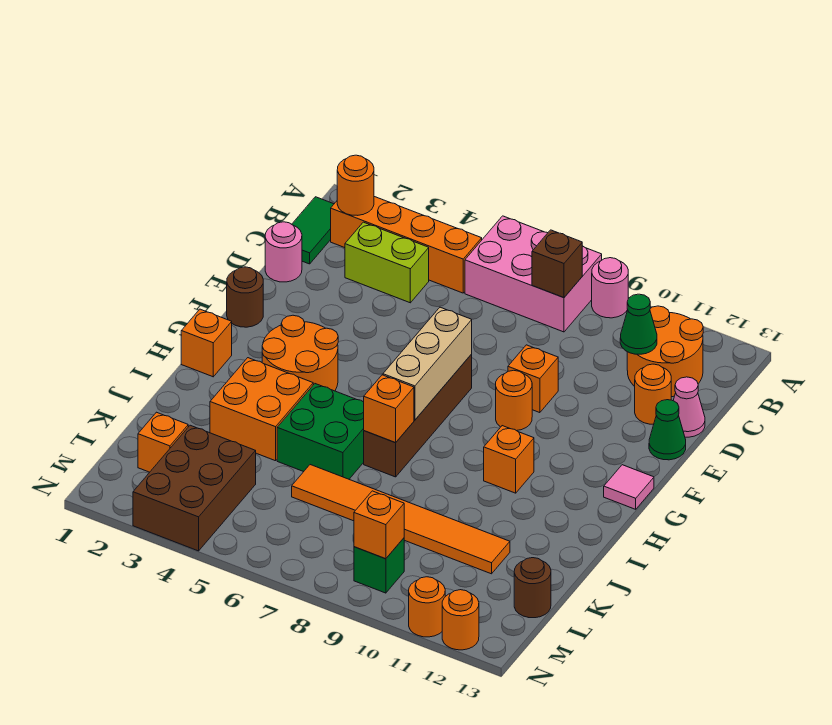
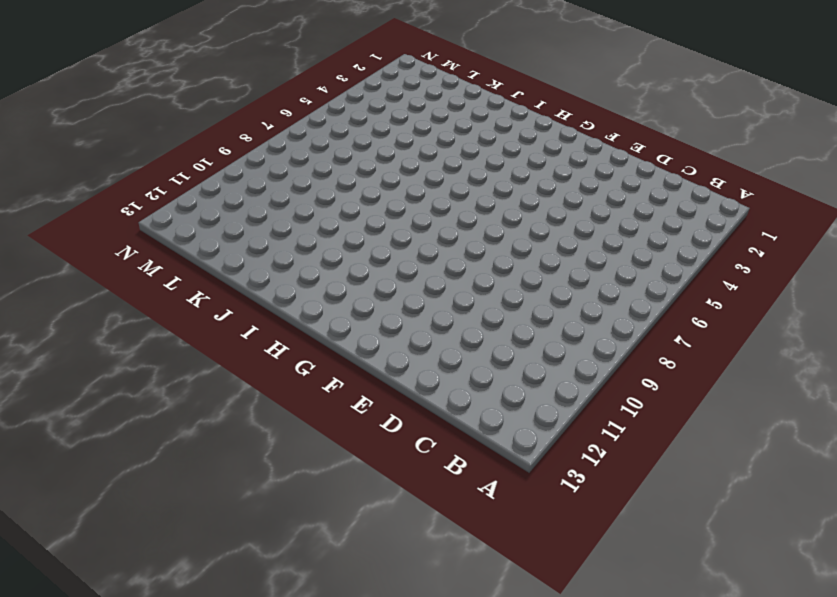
none -> pink 2x3 brick [465,216,602,332]
none -> pink 1x1 round brick [592,258,628,318]
none -> green 1x2 tile [292,197,334,264]
none -> orange 1x4 brick [331,197,482,293]

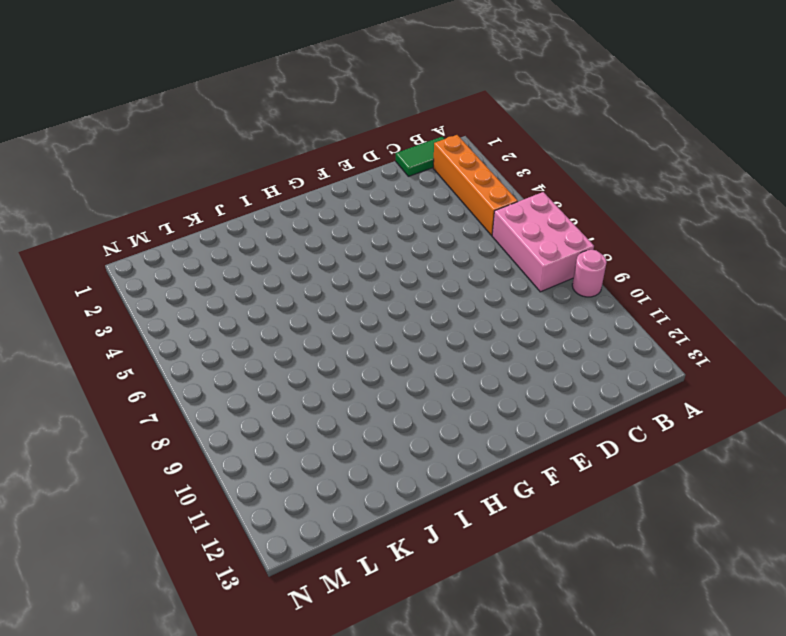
none -> orange 2x2 round brick [627,306,703,397]
none -> lime 1x2 brick [345,222,429,303]
none -> pink 1x1 round brick [265,222,302,282]
none -> orange 1x1 round brick [635,364,671,424]

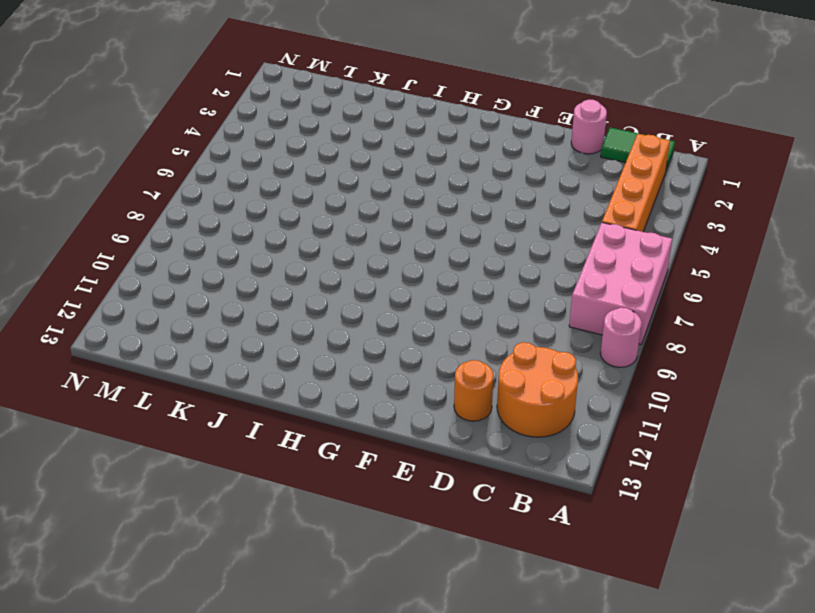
none -> lime 1x2 brick [345,222,429,303]
none -> pink 1x1 cone [673,377,705,437]
none -> orange 1x1 brick [508,345,558,413]
none -> green 1x1 cone [649,400,686,460]

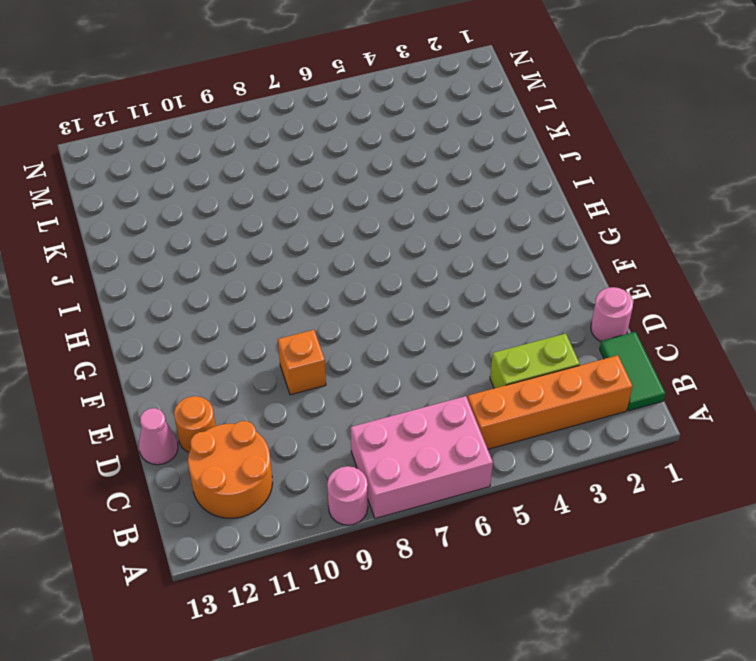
none -> green 1x1 cone [649,400,686,460]
none -> brown 1x1 round brick [227,267,263,327]
none -> brown 1x4 brick [364,354,472,477]
none -> orange 1x1 round brick [496,370,532,431]

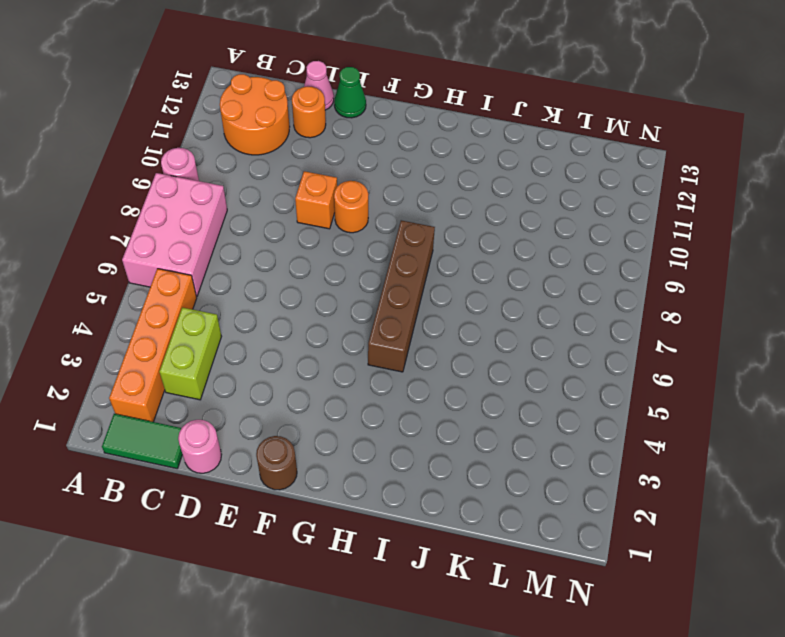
brown 1x4 brick [368,220,435,372] -> brown 1x4 brick turned to [364,354,472,477]
none -> orange 2x2 round brick [262,315,338,391]
none -> pink 1x1 tile [604,465,654,509]
none -> orange 1x1 brick [181,309,232,377]
none -> orange 1x1 brick [484,426,534,493]

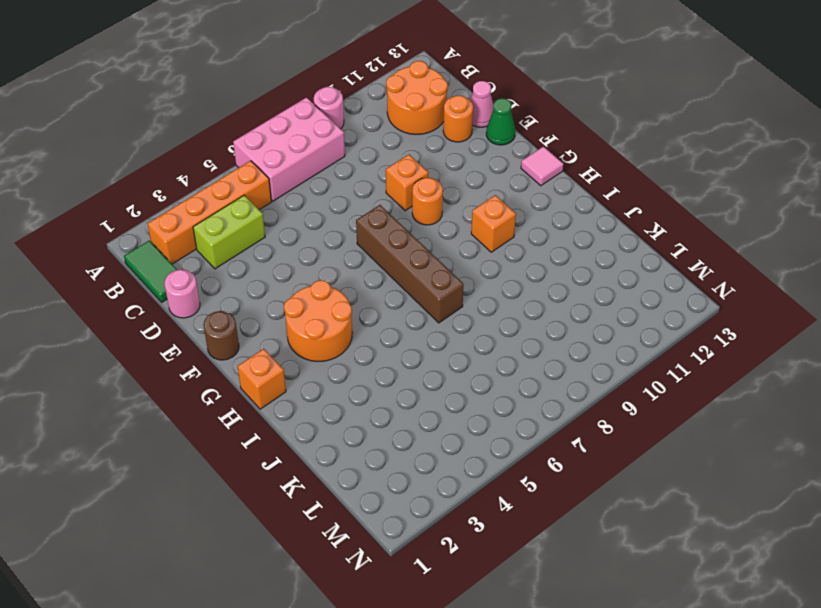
none -> orange 2x2 brick [210,358,313,461]
none -> green 2x2 brick [277,384,364,479]
none -> orange 1x6 tile [292,465,510,574]
none -> orange 1x1 brick [138,412,188,472]

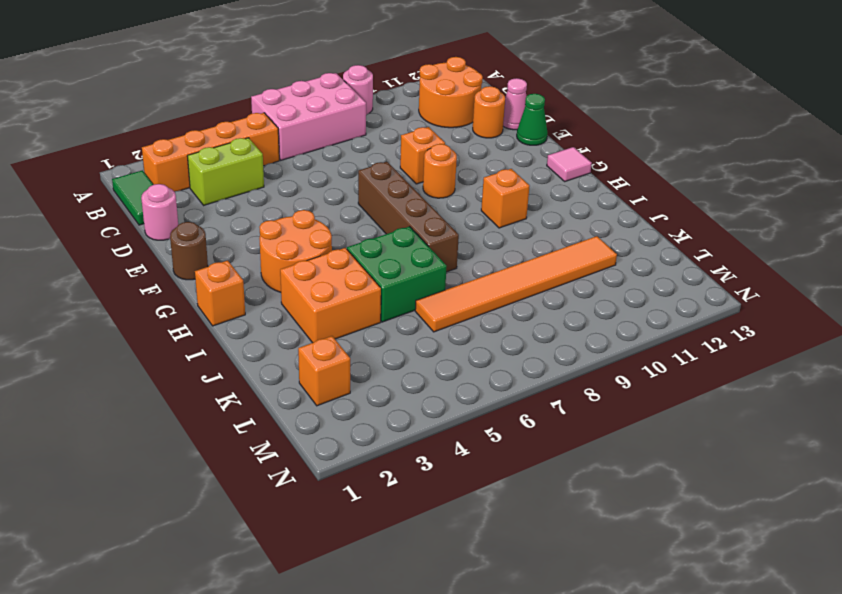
none -> brown 2x3 brick [133,425,256,551]
none -> brown 1x1 round brick [514,558,551,618]
none -> green 1x1 brick [354,538,404,593]
none -> orange 1x1 round brick [409,577,445,637]

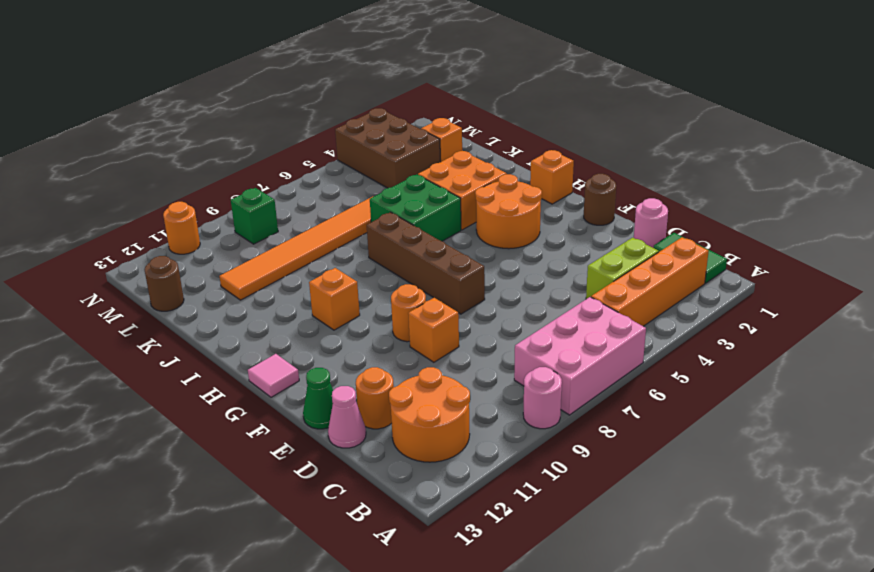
none -> orange 1x1 round brick [442,590,479,650]
none -> orange 1x1 round brick [337,155,374,215]
none -> brown 1x1 brick [532,230,582,298]
none -> green 1x1 cone [620,294,657,354]

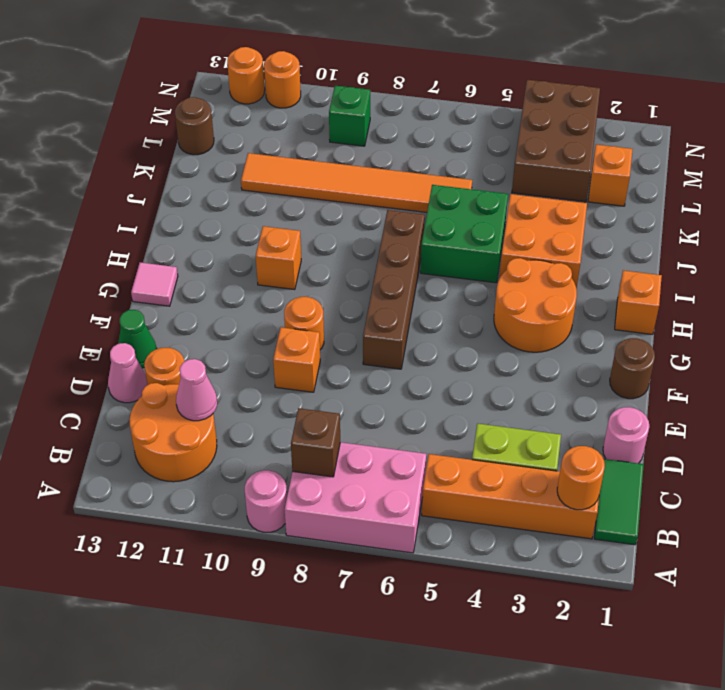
pink 1x1 cone [176,359,217,421] -> green 1x1 cone [620,294,657,354]
none -> tan 1x3 brick [383,307,472,420]
none -> orange 1x1 brick [364,375,414,443]
none -> orange 1x1 brick [354,491,404,559]

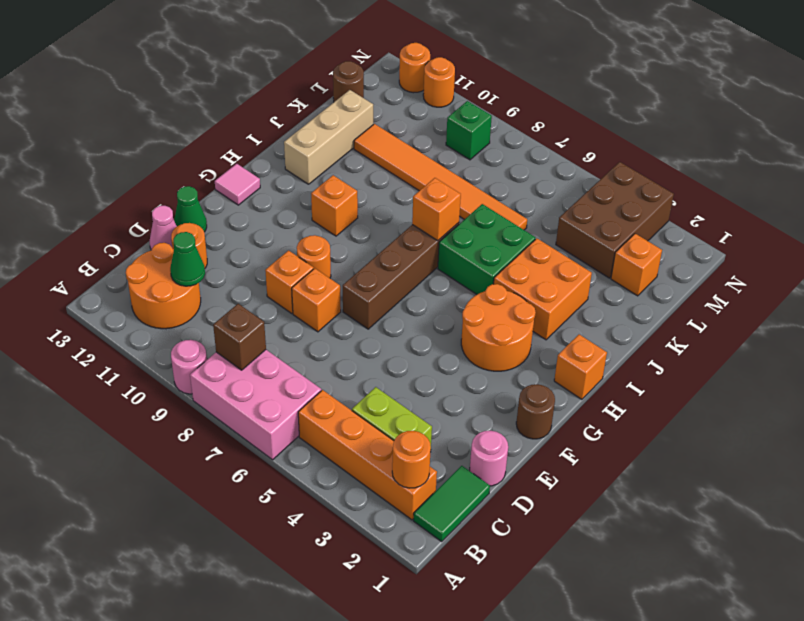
orange 1x1 brick [292,268,341,332] -> orange 1x1 brick moved to [354,491,404,559]
tan 1x3 brick [284,90,373,184] -> tan 1x3 brick moved to [383,307,472,420]

